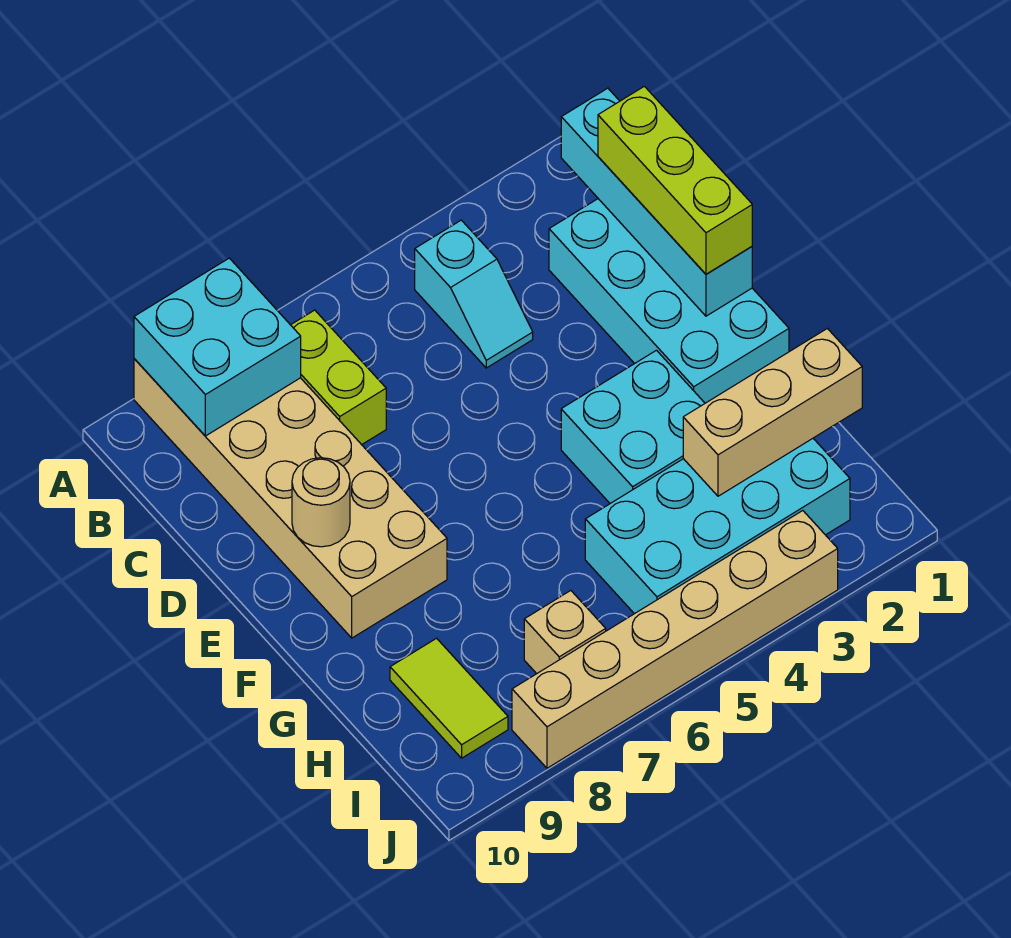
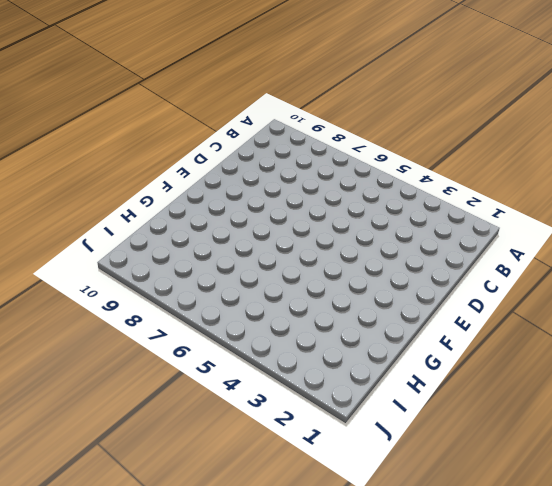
none -> tan 2x6 brick [134,359,447,638]
none -> cyan 1x2 slope [415,220,533,368]
none -> lime 1x2 brick [291,310,386,445]

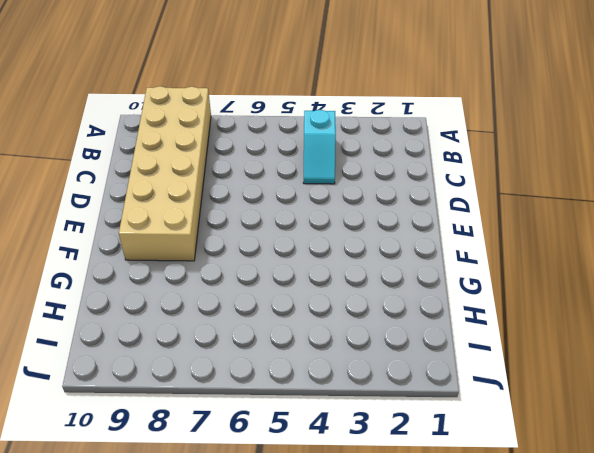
none -> lime 1x2 brick [291,310,386,445]
none -> cyan 2x4 brick [549,199,789,403]
none -> cyan 2x2 brick [561,350,705,503]

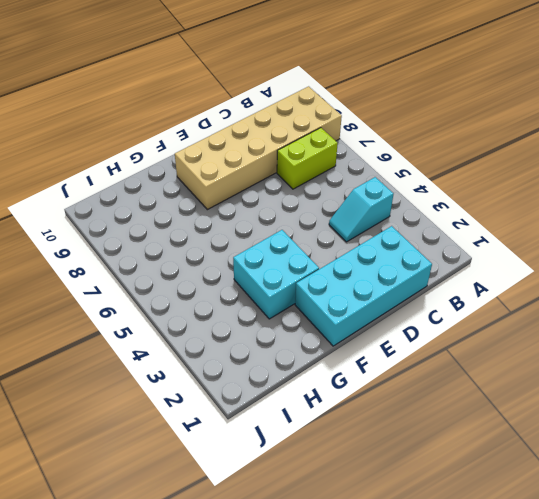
none -> cyan 2x4 brick [585,439,850,614]
none -> lime 1x2 tile [390,638,508,758]
none -> tan 1x1 brick [524,591,606,674]

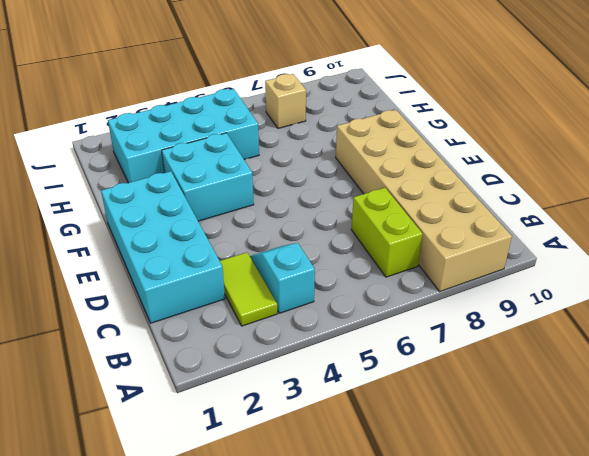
lime 1x2 tile [220,252,277,326] -> lime 1x2 tile moved to [390,638,508,758]
none -> tan 1x6 brick [512,511,838,768]
none -> cyan 2x2 brick [134,258,301,436]
none -> cyan 1x4 brick [561,88,752,316]

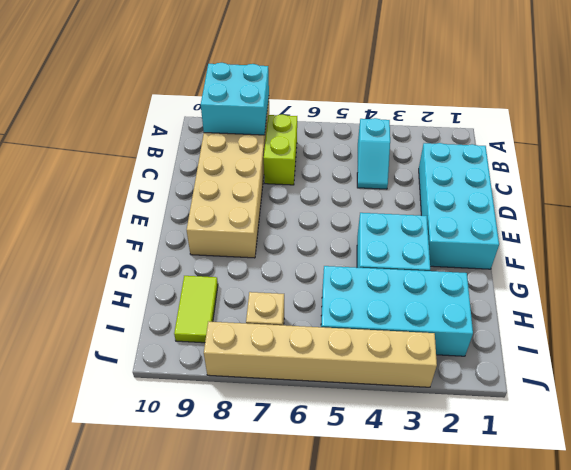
none -> cyan 1x4 brick [561,88,752,316]
none -> tan 1x1 round brick [292,458,350,547]
none -> tan 1x3 brick [683,328,862,496]

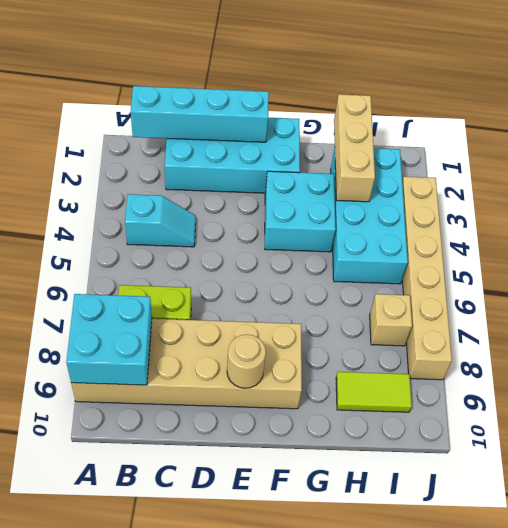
none -> lime 1x3 brick [598,86,752,274]

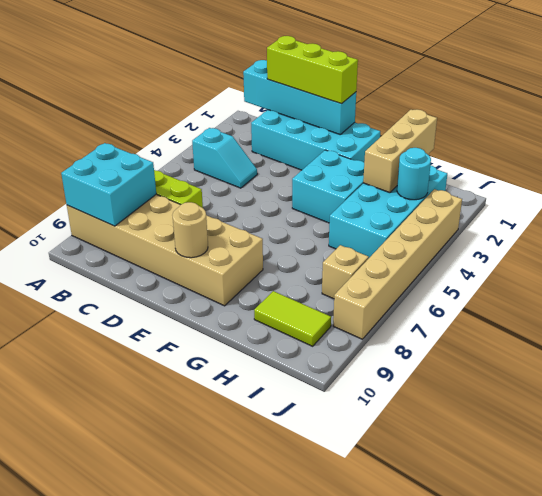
cyan 1x1 round brick [397,148,431,200] -> none

